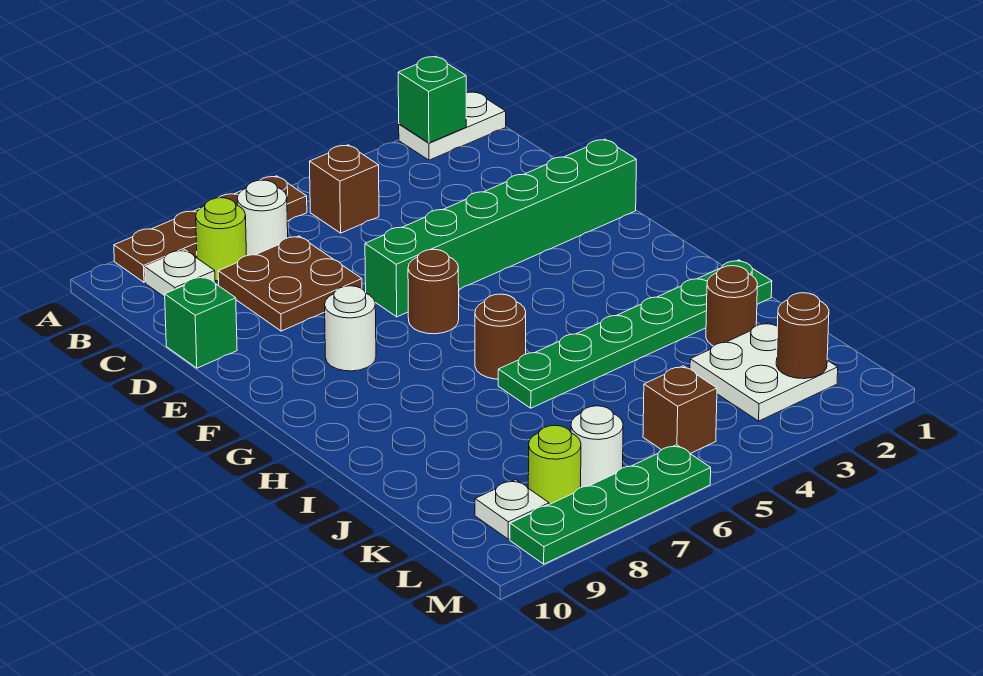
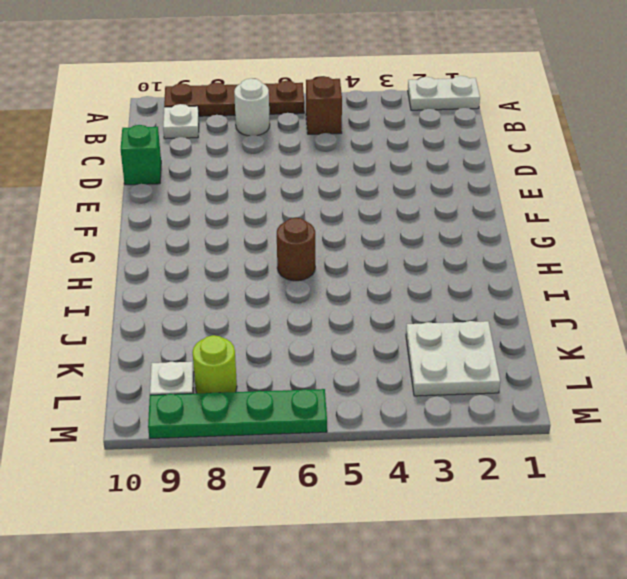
none -> lime 1x1 round brick [196,198,246,281]
none -> brown 2x2 plate [218,236,362,331]
none -> green 1x6 brick [365,139,636,317]

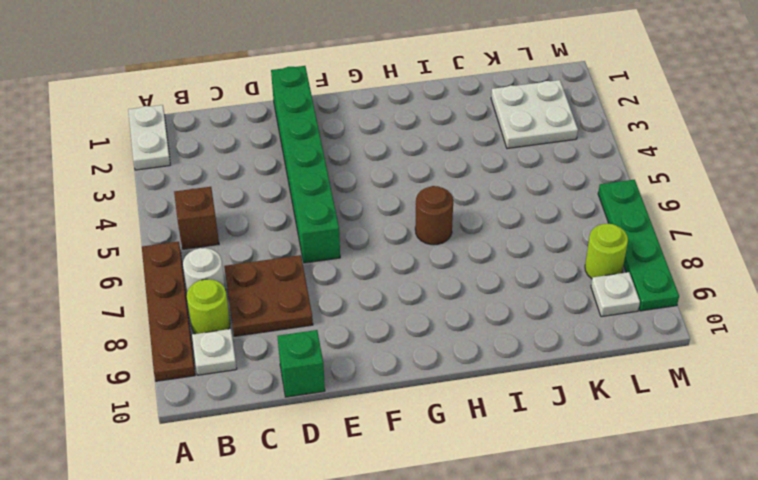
none -> brown 1x1 round brick [408,249,459,334]
none -> white 1x1 round brick [325,286,376,371]
none -> green 1x6 plate [498,260,772,408]

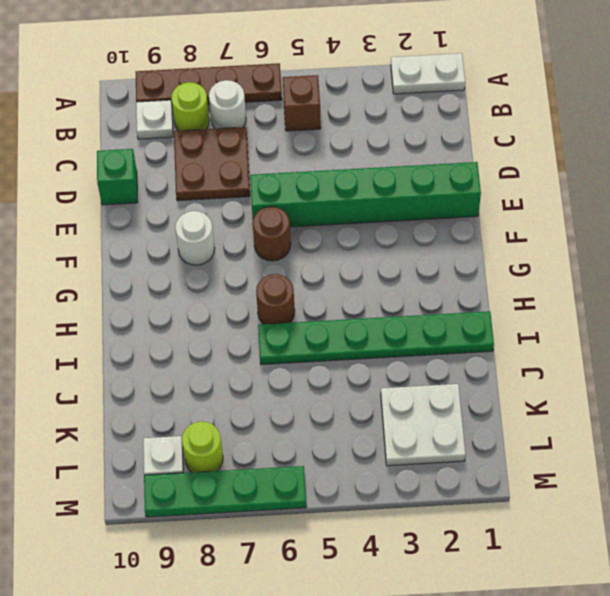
none -> brown 1x1 round brick [706,266,757,346]
none -> brown 1x1 brick [643,366,717,453]
none -> white 1x1 round brick [571,406,623,487]

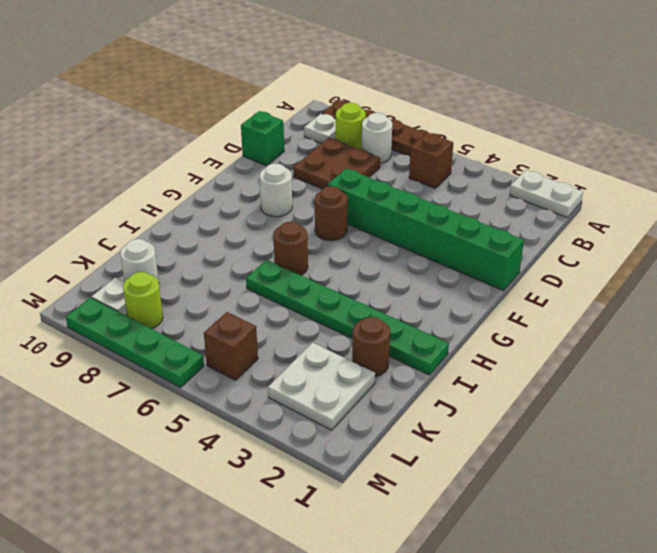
white 1x1 round brick [120,239,159,282] -> white 1x1 round brick moved to [571,406,623,487]
none -> green 1x1 brick [398,57,466,143]
none -> brown 1x1 round brick [776,293,829,379]

